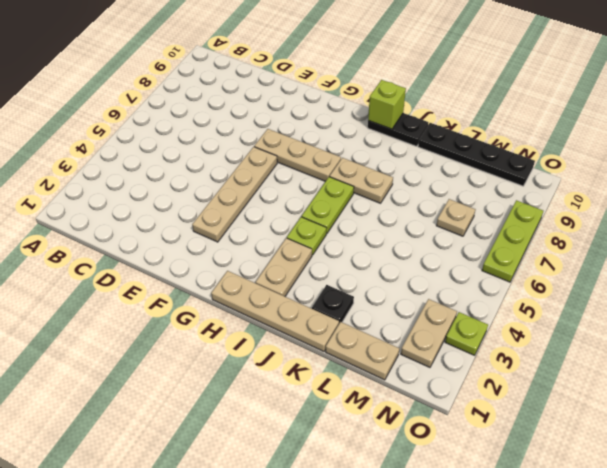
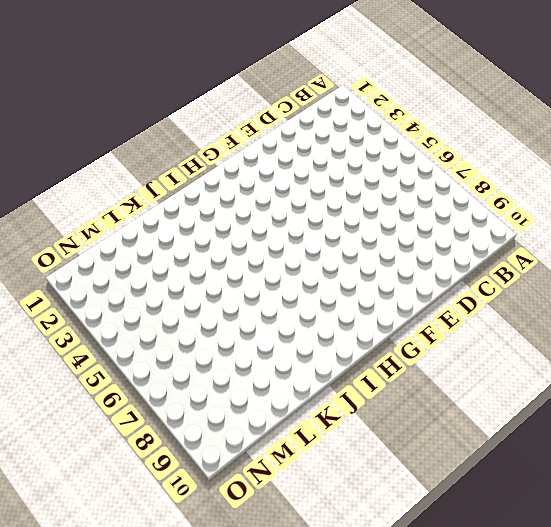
none -> tan 1x4 plate [192,147,277,242]
none -> tan 1x3 plate [254,129,341,181]
none -> tan 1x4 plate [211,271,339,351]

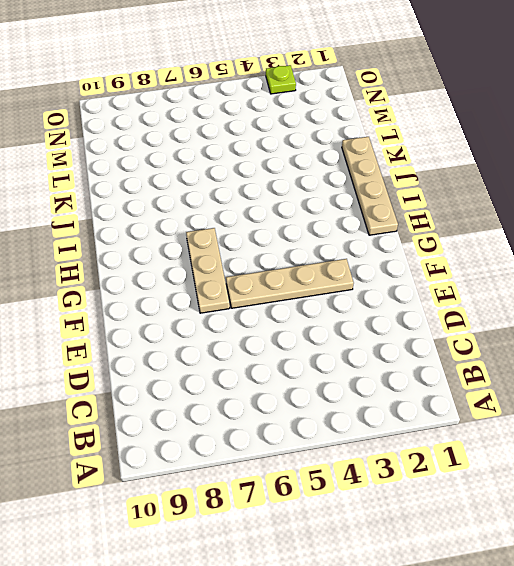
none -> tan 1x2 plate [256,238,312,296]
none -> lime 1x1 plate [287,217,326,255]
none -> lime 1x2 plate [302,177,354,233]

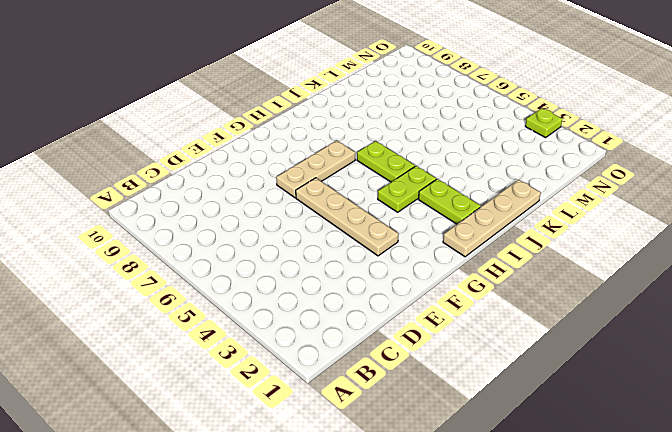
lime 1x2 plate [378,166,436,212] -> lime 1x1 plate [287,217,326,255]
lime 1x2 plate [418,179,481,224] -> tan 1x2 plate [256,238,312,296]
none -> tan 1x2 plate [330,158,393,203]
none -> black 1x2 plate [368,113,428,146]
none -> black 1x1 plate [312,285,354,323]

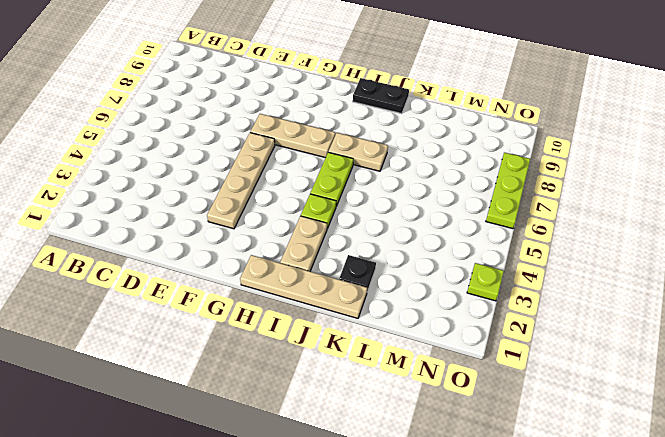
none -> black 1x4 plate [418,123,535,186]
none -> tan 1x2 plate [326,322,399,380]
none -> tan 1x1 plate [436,199,476,236]

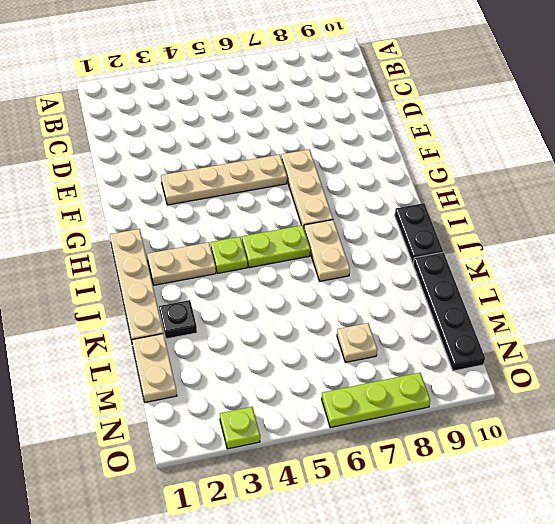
none -> tan 1x2 plate [401,299,457,367]
none -> lime 1x1 brick [368,80,406,129]

